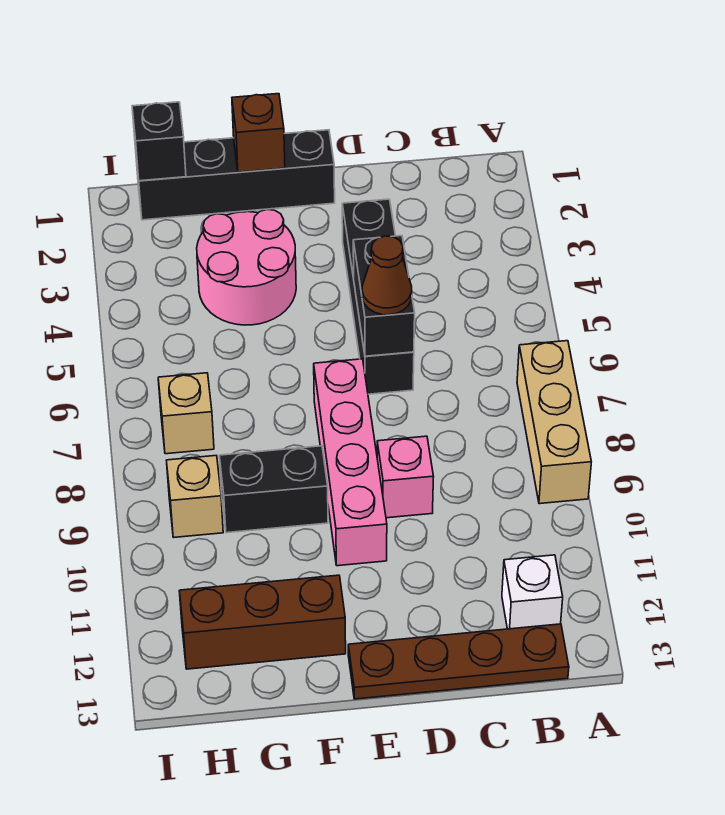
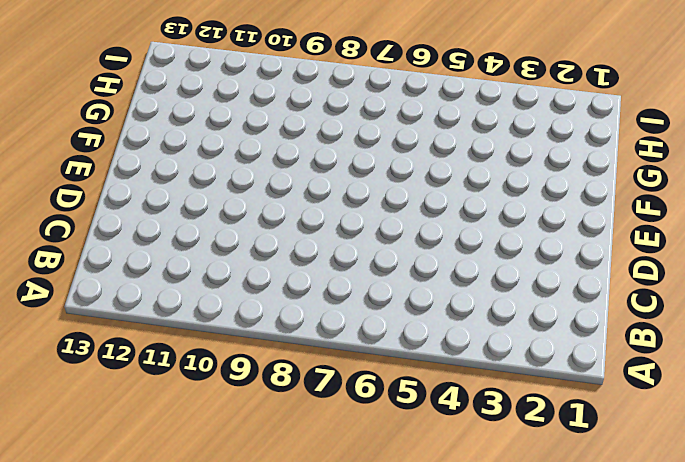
none -> tan 1x3 brick [517,341,591,504]
none -> white 1x1 brick [502,555,563,629]
none -> brown 1x4 plate [348,624,569,699]

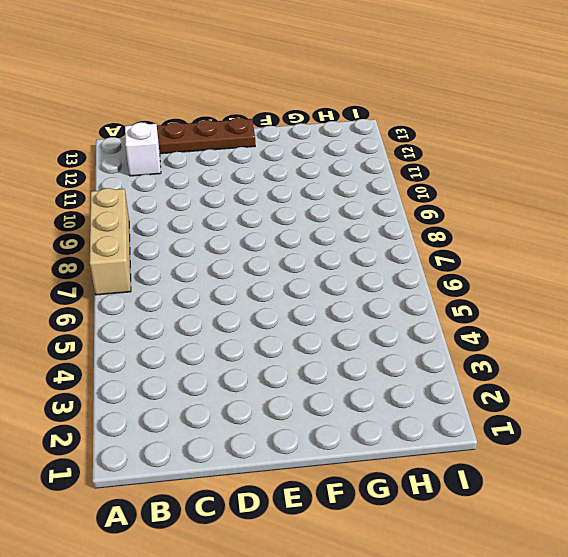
none -> black 1x4 brick [342,199,414,394]
none -> pink 1x1 brick [377,436,434,518]
none -> black 1x4 brick [136,130,335,220]

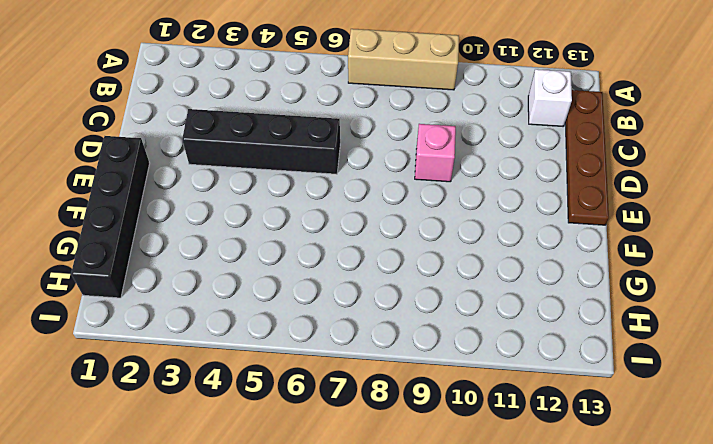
none -> pink 1x4 brick [314,359,387,566]
none -> pink 2x2 round brick [197,209,296,325]
none -> black 1x2 brick [219,446,328,533]

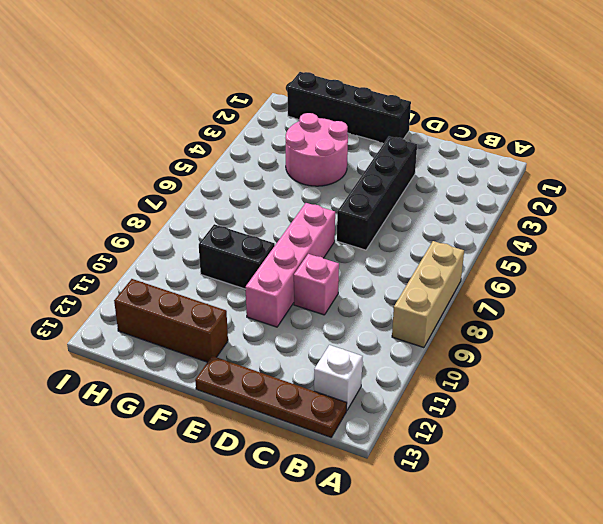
none -> tan 1x1 brick [158,373,214,454]
none -> tan 1x1 brick [166,456,223,537]
none -> black 1x2 brick [353,236,415,356]

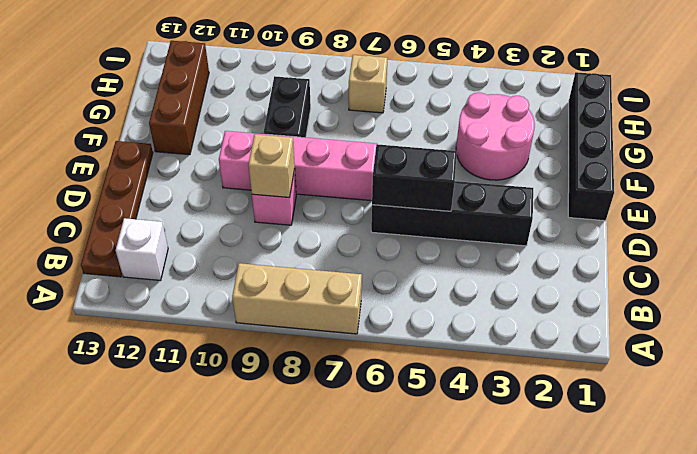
tan 1x1 brick [248,134,295,198] -> tan 1x1 brick moved to [166,456,223,537]
none -> brown 1x1 brick [232,94,285,172]
none -> black 1x1 brick [132,102,186,181]
none -> brown 1x1 cone [362,236,412,315]

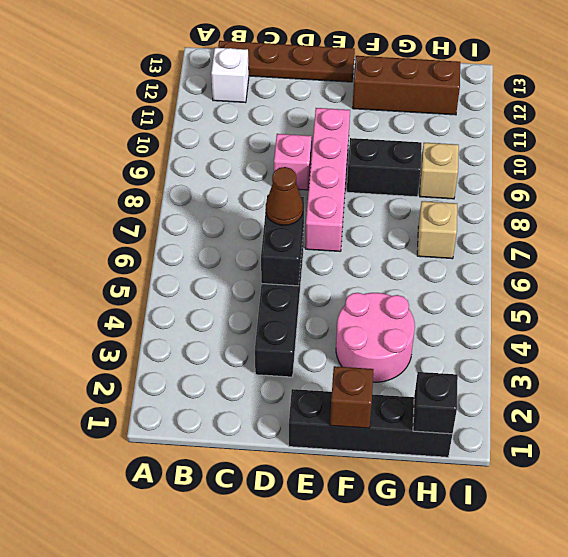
none -> tan 1x3 brick [517,341,591,504]

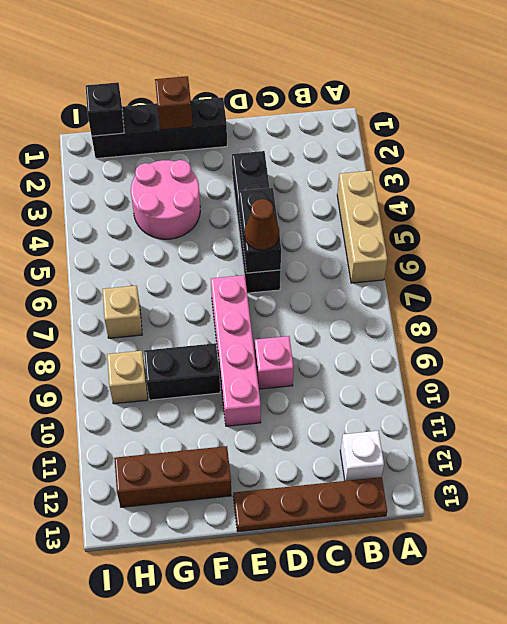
tan 1x3 brick [337,171,387,283] -> tan 1x3 brick moved to [517,341,591,504]

